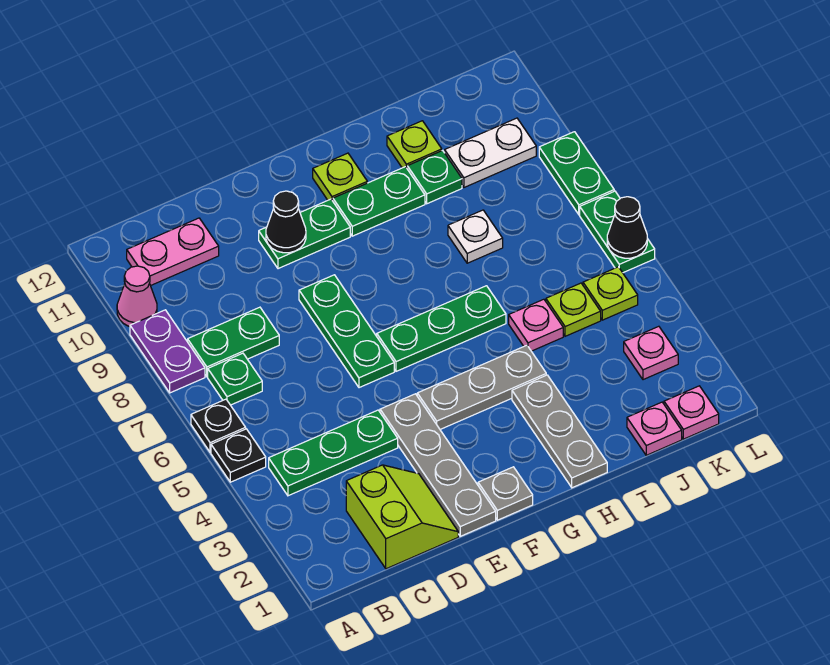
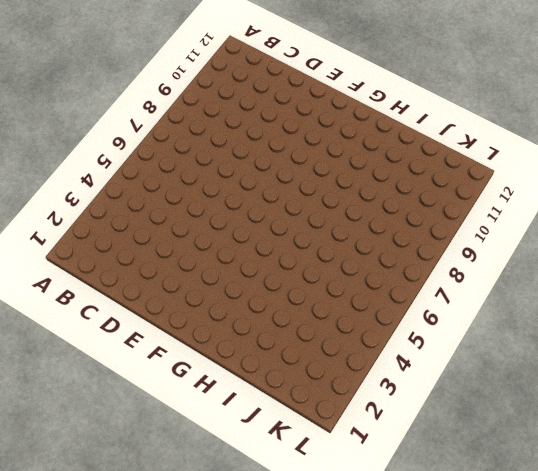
none -> black 1x1 plate [211,429,266,482]
none -> black 1x1 plate [191,399,246,452]
none -> purple 1x2 plate [130,310,205,393]
none -> pink 1x1 cone [117,266,157,327]

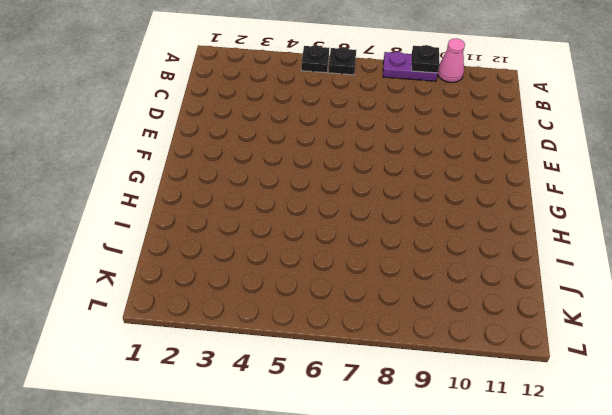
black 1x1 plate [411,45,439,73] -> none
none -> green 1x3 plate [269,410,398,496]
none -> green 1x1 plate [208,353,262,405]
none -> green 1x2 plate [188,307,279,377]
none -> pink 1x2 plate [127,218,219,286]

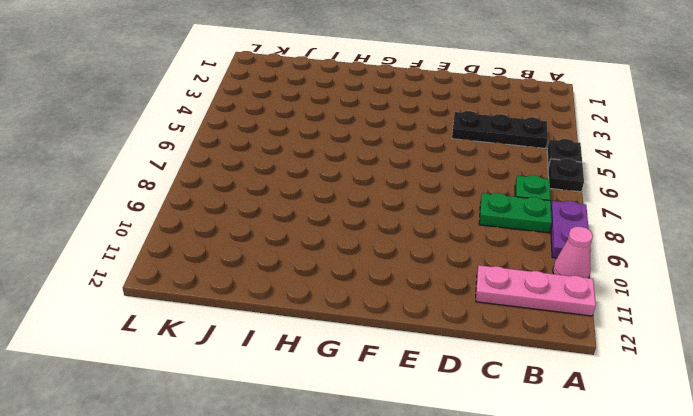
pink 1x3 plate [476,265,596,316] -> pink 1x2 plate [127,218,219,286]
black 1x3 plate [452,111,548,148] -> green 1x3 plate [269,410,398,496]
none -> lime 2x2 slope [346,465,458,569]
none -> grey 1x4 plate [380,394,496,536]
none -> green 1x3 plate [299,275,394,388]
none -> green 1x2 plate [259,199,350,269]

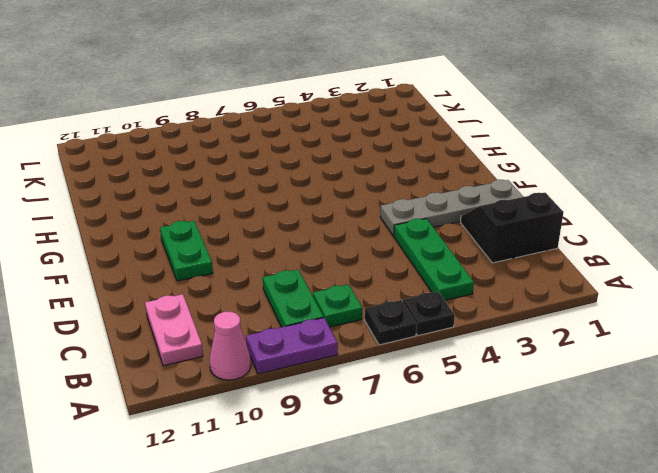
black 2x2 slope [460,193,564,263] -> lime 2x2 slope [346,465,458,569]
none -> green 1x3 plate [299,275,394,388]
none -> grey 1x1 plate [478,467,533,520]
none -> grey 1x3 plate [417,345,546,429]
none -> green 1x3 plate [377,286,506,371]

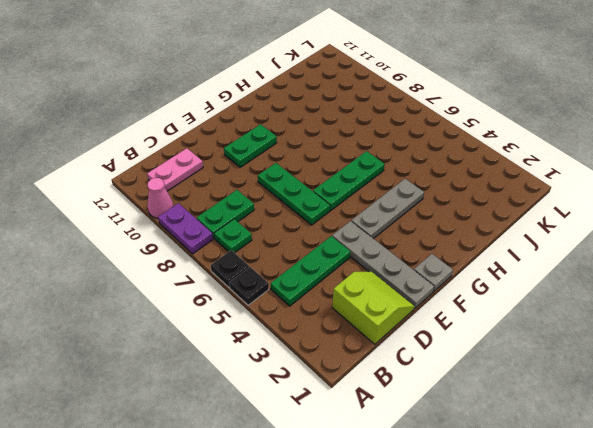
none -> green 1x2 plate [333,167,425,236]
none -> lime 1x1 plate [313,153,367,201]
none -> grey 1x3 plate [512,375,607,488]
none -> pink 1x1 plate [509,299,563,351]

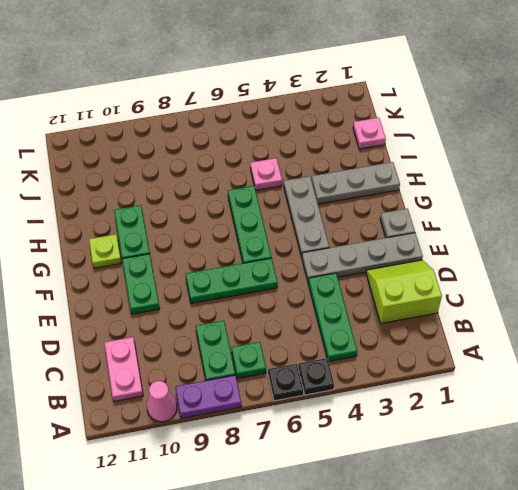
none -> white 1x1 plate [448,210,503,263]
none -> green 1x1 plate [407,150,462,204]
none -> lime 1x1 plate [387,121,442,168]
none -> lime 1x1 plate [546,283,601,336]

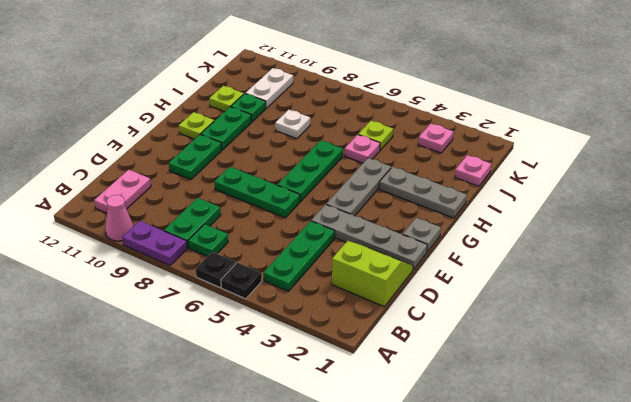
none -> pink 1x1 plate [664,386,719,439]
none -> lime 1x1 plate [583,267,638,320]
none -> green 1x2 plate [580,191,655,273]
none -> green 1x2 plate [539,132,614,215]

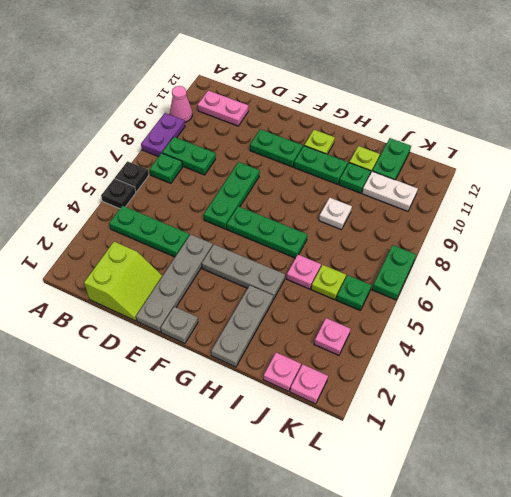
green 1x2 plate [373,138,411,180] -> green 1x2 plate moved to [539,132,614,215]
green 1x1 plate [336,275,371,310] -> lime 1x1 plate [583,267,638,320]
none -> black 1x1 cone [266,191,306,253]
none -> black 1x1 cone [607,197,647,258]

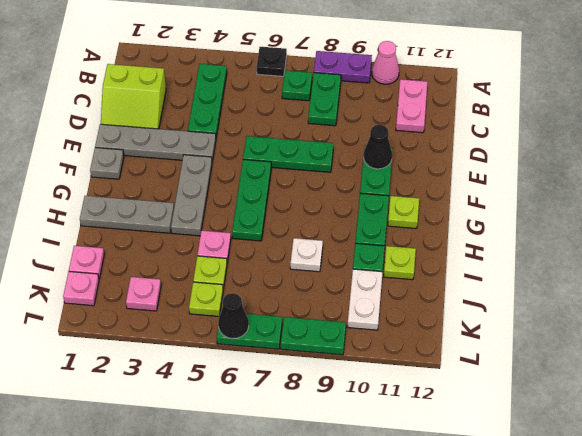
none -> black 1x1 plate [211,429,266,482]

